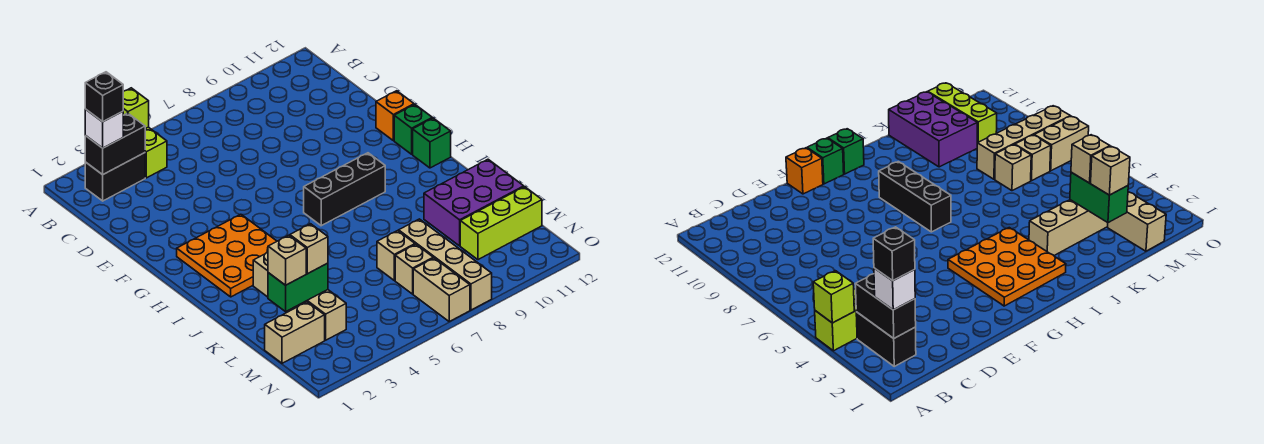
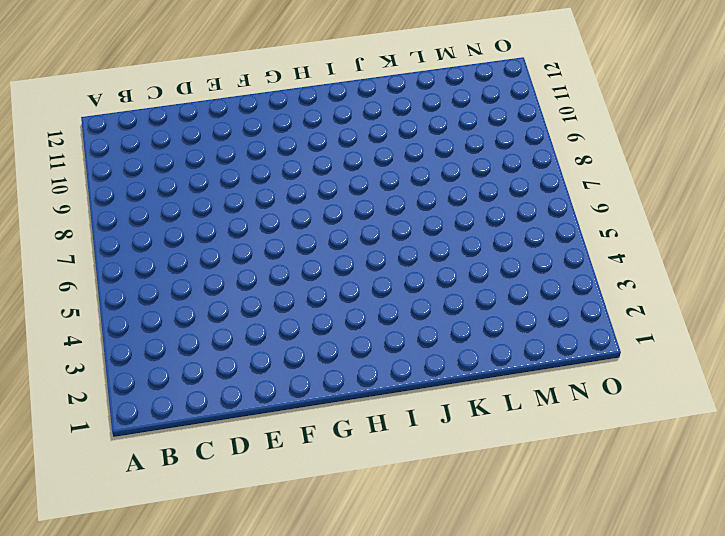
none -> lime 1x2 brick [145,127,167,178]
none -> black 1x2 brick [85,153,145,201]
none -> orange 1x1 brick [376,91,414,141]

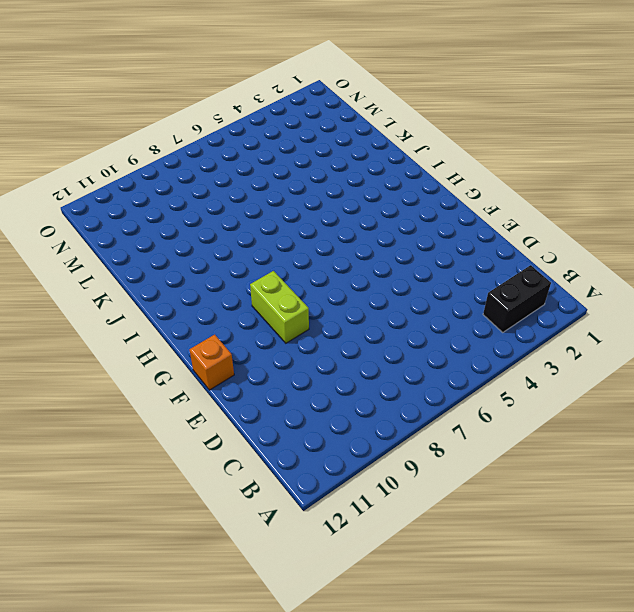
lime 1x2 brick [250,271,309,343] -> lime 1x2 brick moved to [145,127,167,178]
none -> orange 3x3 plate [177,214,277,297]
none -> green 1x1 brick [394,105,432,154]
none -> black 1x3 brick [304,153,385,226]

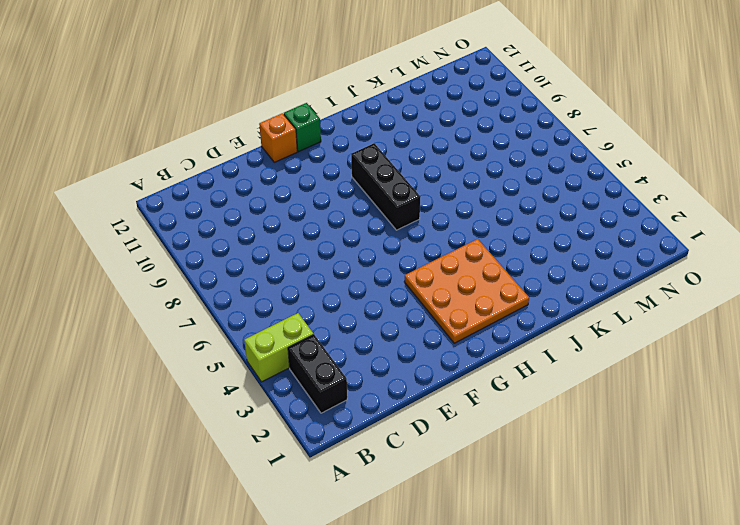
none -> green 1x1 brick [413,118,451,168]
none -> tan 1x4 brick [253,252,346,340]
none -> purple 2x3 brick [424,159,524,246]

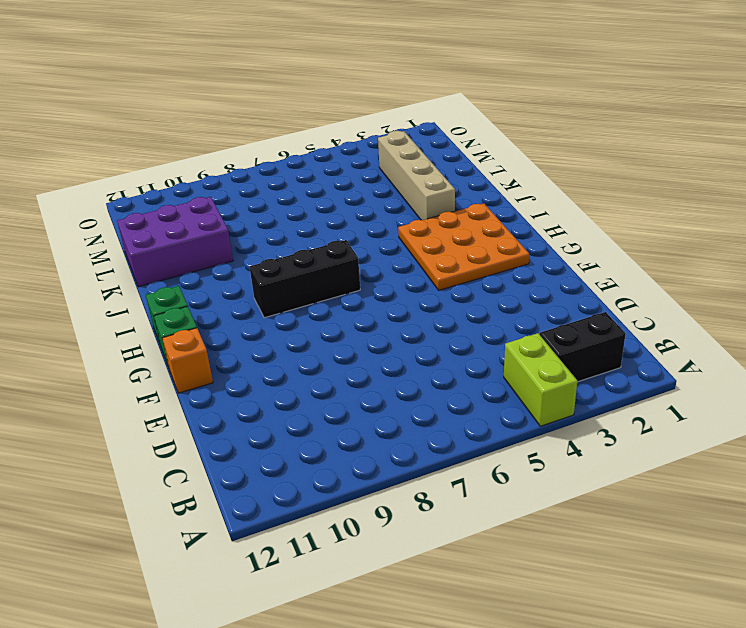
none -> tan 1x1 brick [377,231,415,280]
none -> tan 1x4 brick [399,219,492,310]
none -> tan 1x2 brick [265,302,325,363]

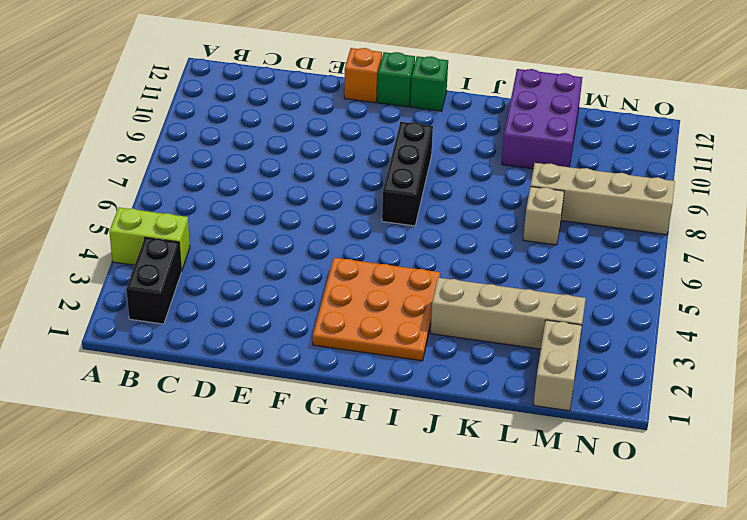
none -> tan 1x1 brick [395,244,433,294]
none -> lime 1x3 brick [460,187,542,260]
none -> tan 1x2 brick [413,258,470,321]

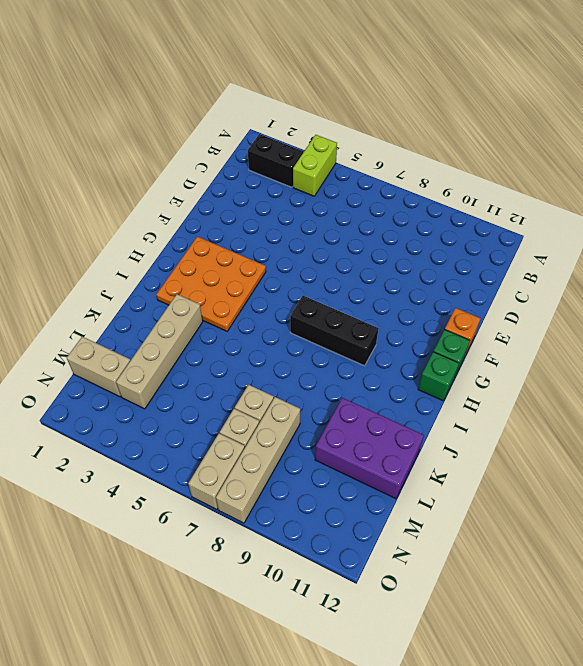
none -> lime 1x3 brick [460,187,542,260]
none -> lime 1x1 brick [123,88,149,129]
none -> black 1x2 brick [85,113,145,175]

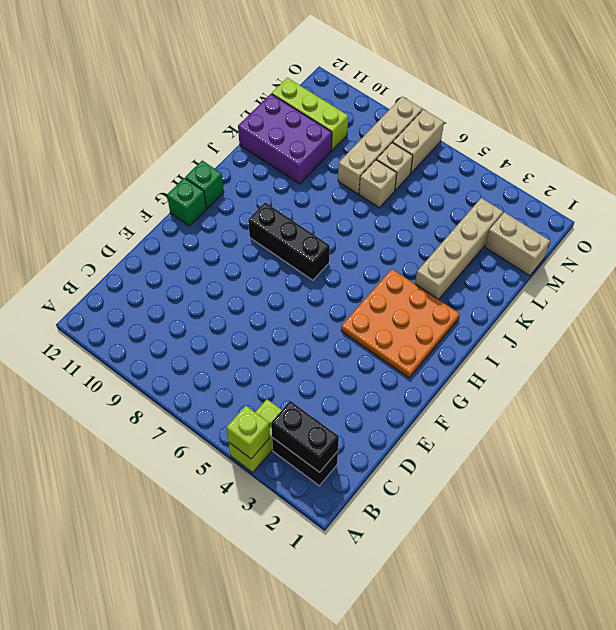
none -> orange 1x1 brick [376,91,414,141]
none -> green 1x2 brick [268,263,328,312]
none -> white 1x1 brick [85,109,123,148]

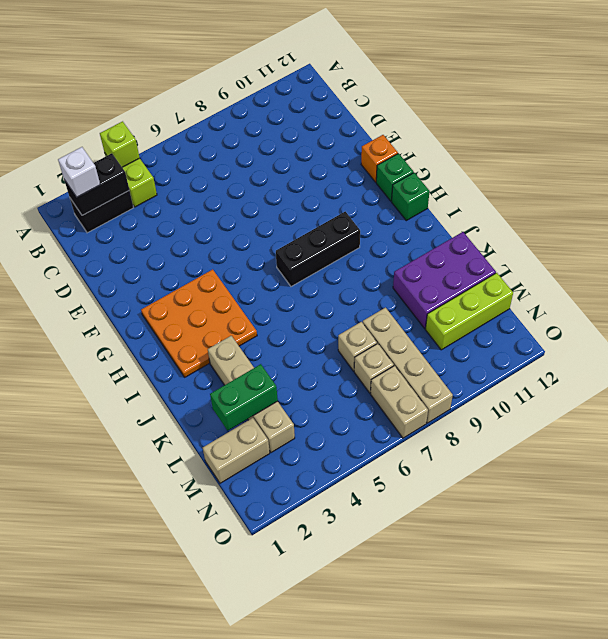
none -> tan 1x1 brick [268,235,306,285]
none -> tan 1x1 brick [290,224,328,274]
none -> black 1x1 brick [85,72,123,122]

